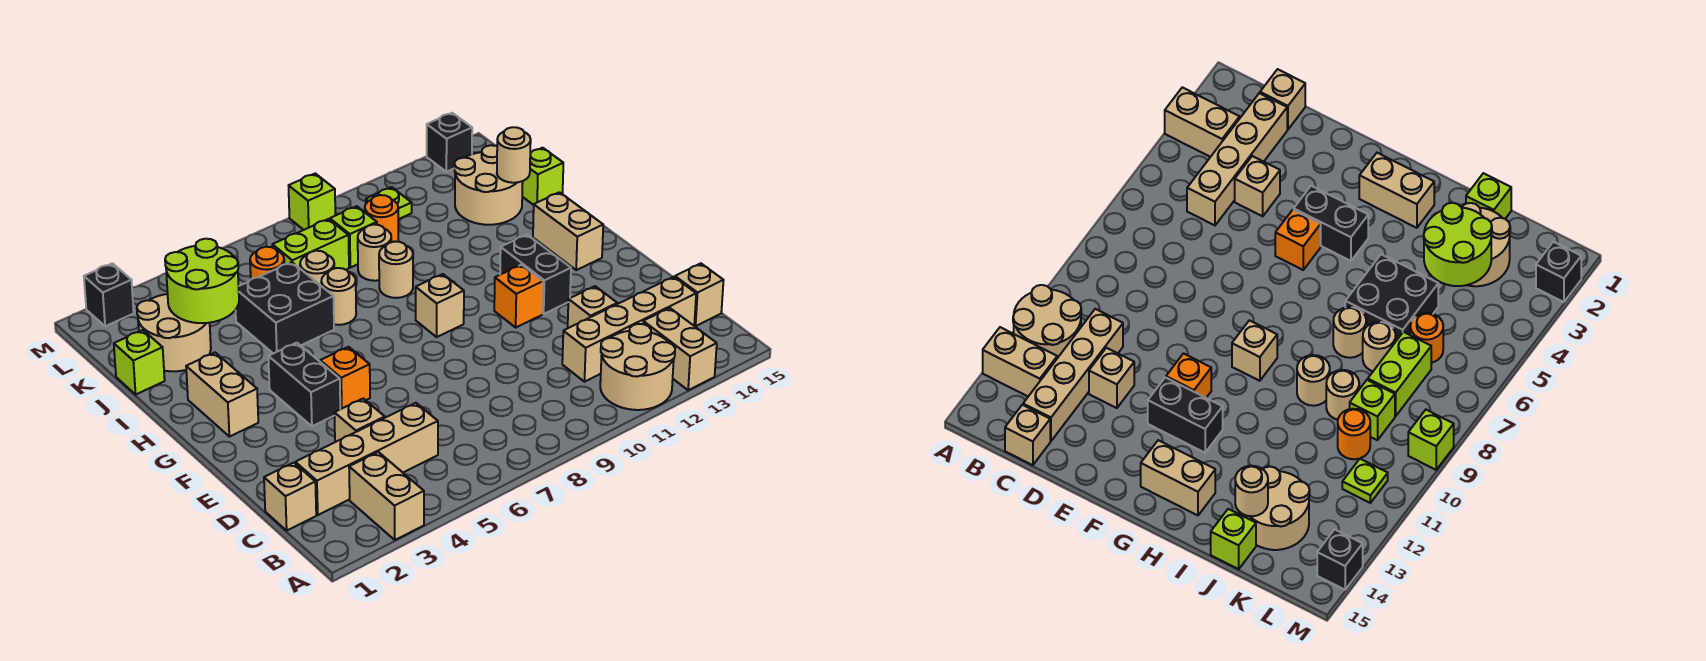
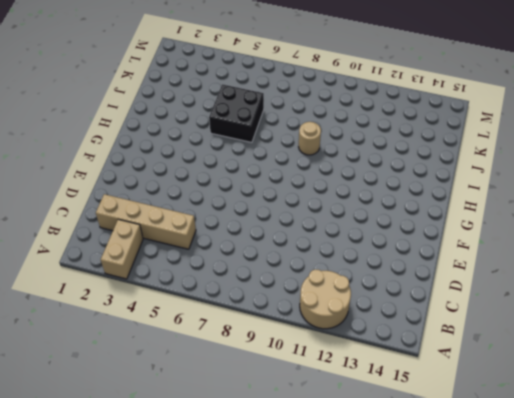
none -> tan 1x2 brick [643,308,717,390]
none -> tan 1x1 brick [264,463,316,530]
none -> tan 1x4 brick [562,277,696,382]
none -> tan 1x1 brick [675,263,724,326]

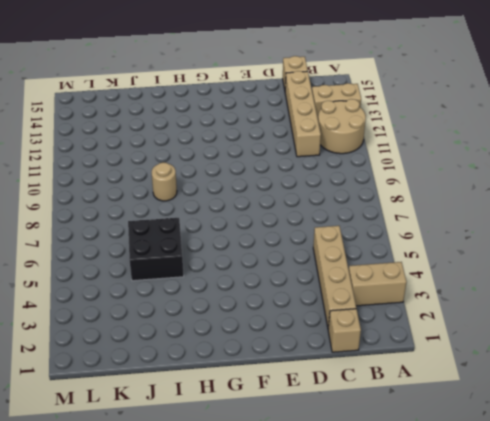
none -> tan 1x1 brick [334,399,385,442]
none -> tan 1x1 brick [568,286,617,328]
none -> black 1x2 brick [268,343,340,426]
none -> orange 1x1 brick [320,347,370,409]

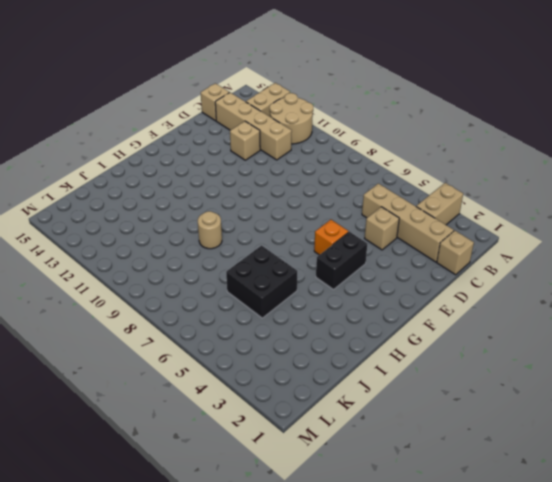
none -> orange 1x1 brick [494,265,543,327]
none -> black 1x2 brick [500,235,571,314]
none -> tan 1x2 brick [186,353,258,437]
none -> tan 1x1 brick [416,274,464,337]

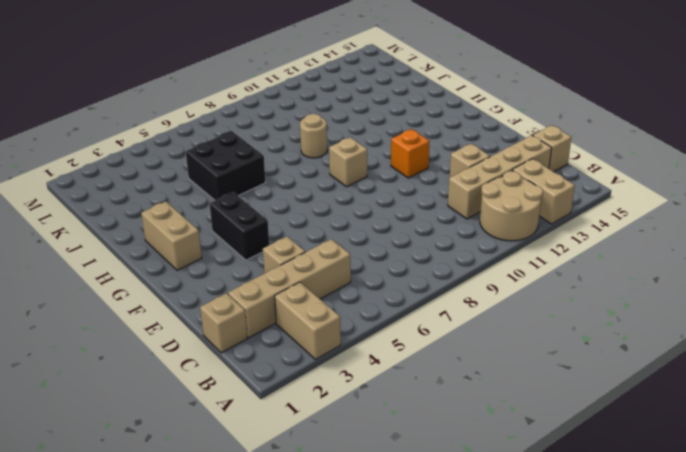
none -> orange 1x1 brick [320,347,370,409]
none -> black 1x2 brick [500,235,571,314]
none -> tan 1x2 brick [533,192,603,270]
none -> tan 1x1 round brick [321,268,356,325]

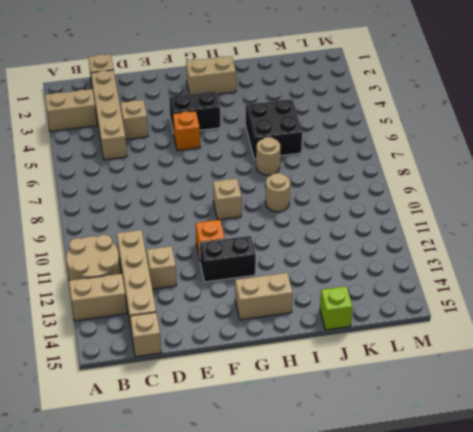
none -> lime 1x1 brick [114,330,165,394]
none -> tan 2x2 round brick [137,294,211,371]
none -> tan 1x1 round brick [300,251,334,285]
none -> tan 1x1 round brick [358,225,392,281]

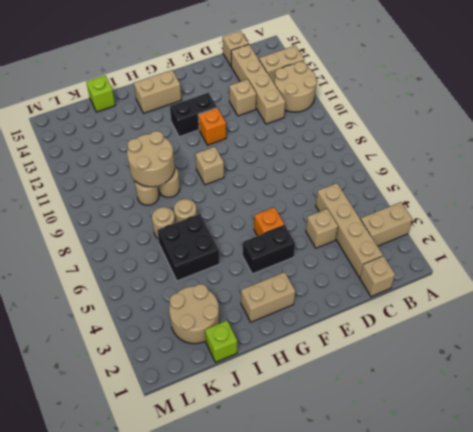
tan 2x2 round brick [127,131,175,187] -> tan 2x2 round brick moved to [454,145,523,225]
none -> orange 1x1 round brick [250,247,284,279]
none -> lime 1x2 brick [272,219,349,270]
none -> lime 1x1 brick [330,206,377,268]
none -> orange 1x1 round brick [365,195,398,242]

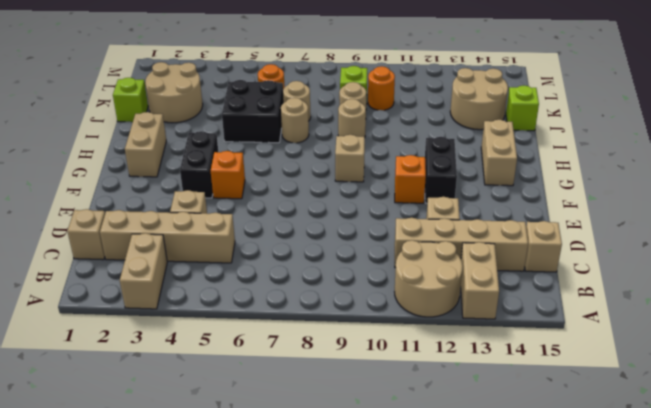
none -> lime 1x2 brick [272,219,349,270]
none -> lime 1x1 plate [366,187,412,219]
none -> black 1x1 brick [84,263,134,326]
none -> lime 1x1 brick [289,174,335,230]

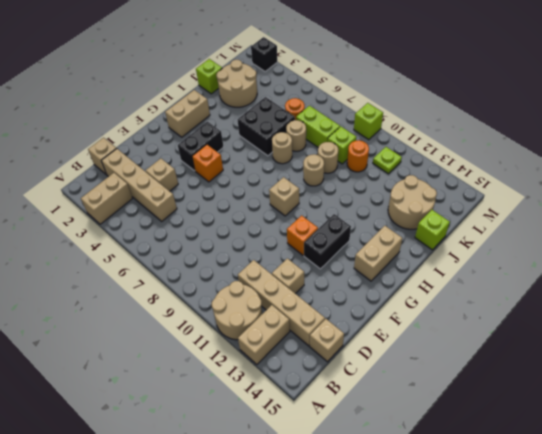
none -> black 1x1 brick [427,113,472,172]
none -> lime 2x2 round brick [165,239,239,323]
none -> tan 1x1 round brick [497,127,531,183]

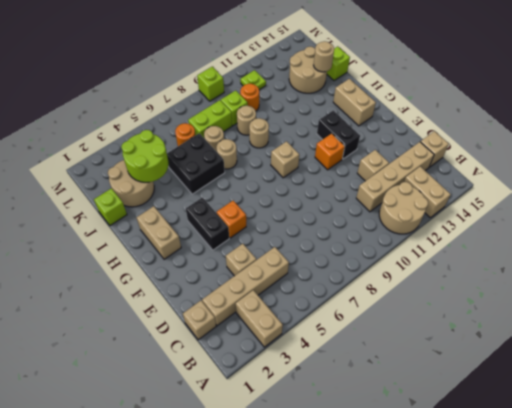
none -> black 1x1 brick [84,263,134,326]
none -> black 1x1 brick [427,113,472,172]

